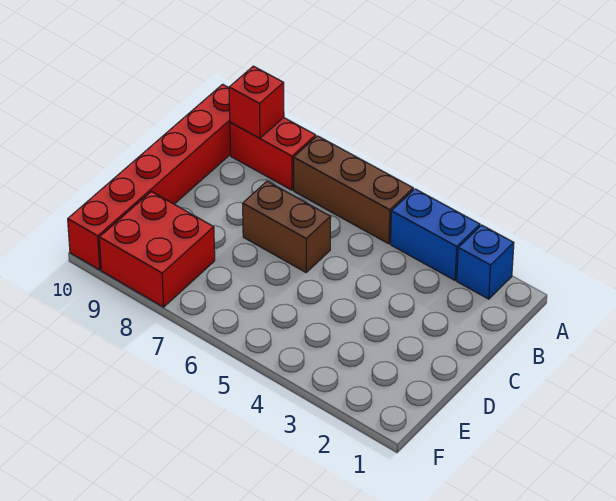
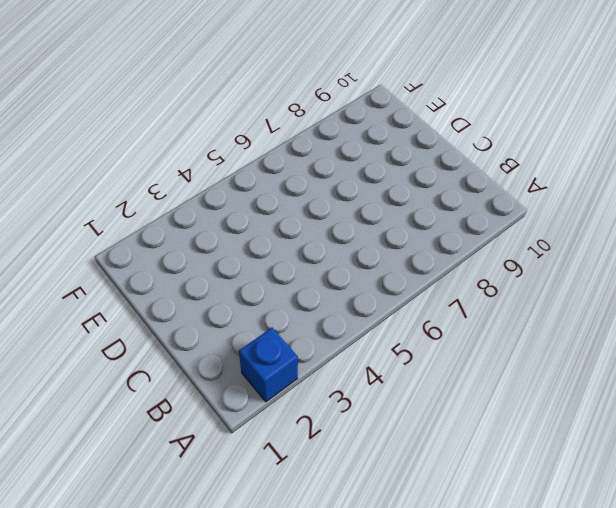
none -> blue 1x2 brick [391,189,480,280]
none -> brown 1x3 brick [294,136,413,244]

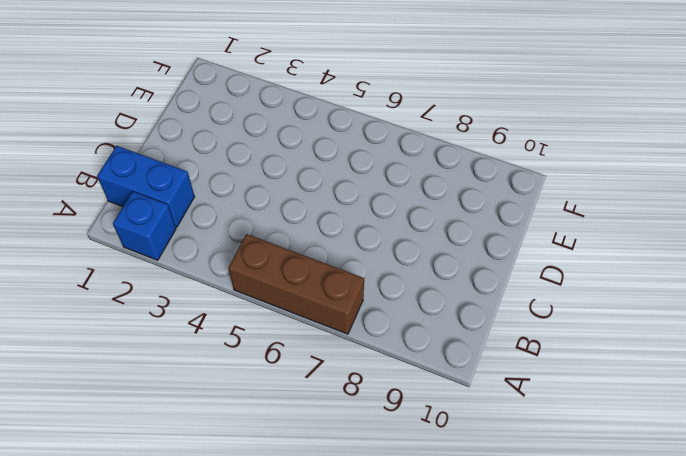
blue 1x2 brick [97,146,195,227] -> blue 1x2 brick moved to [391,189,480,280]
none -> red 1x2 brick [230,118,316,190]
none -> red 1x6 brick [68,84,231,270]

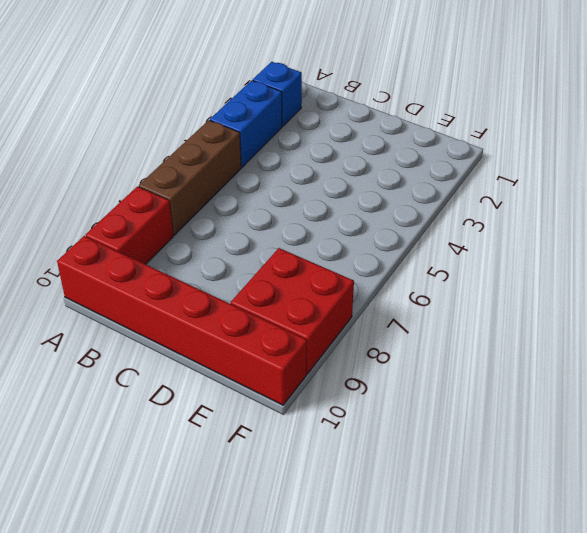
none -> brown 1x2 brick [243,181,331,272]
none -> red 1x1 brick [229,66,284,138]

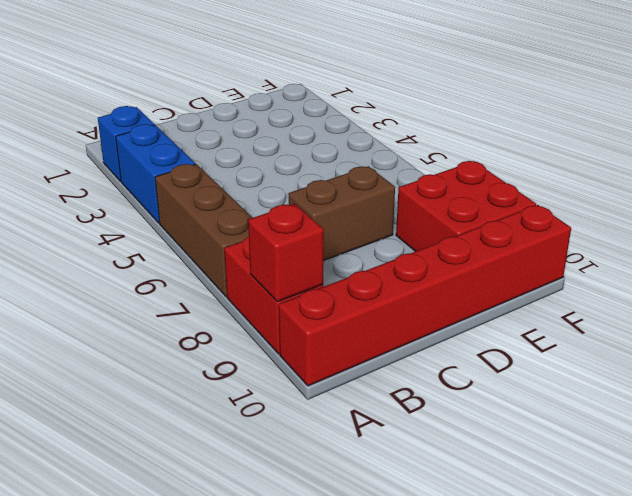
brown 1x2 brick [288,166,395,260] -> brown 1x2 brick turned to [243,181,331,272]

